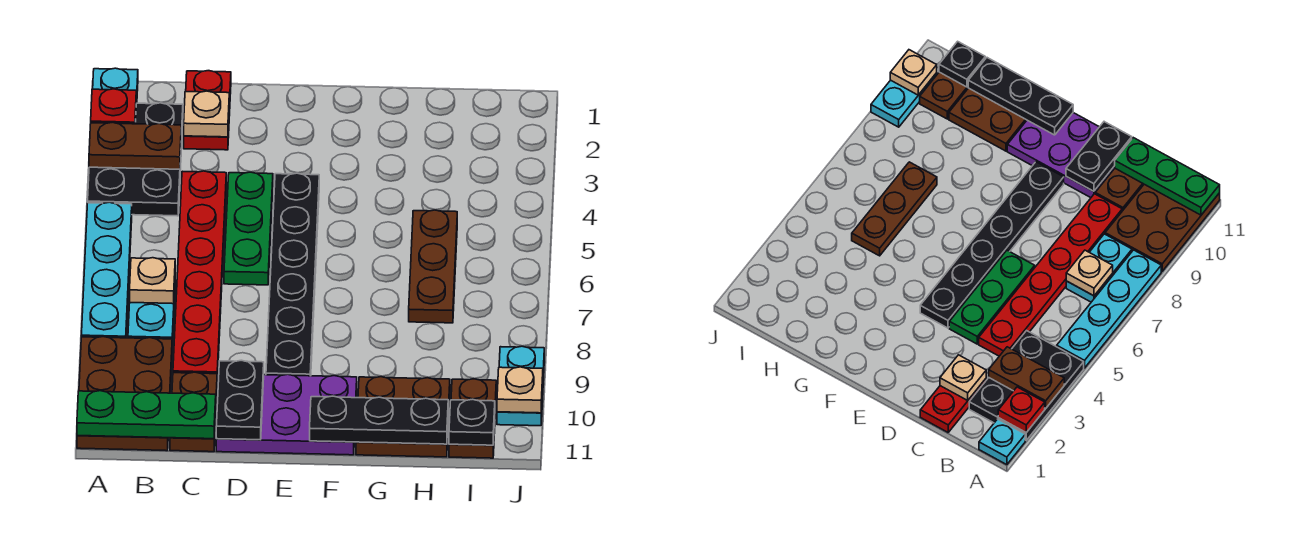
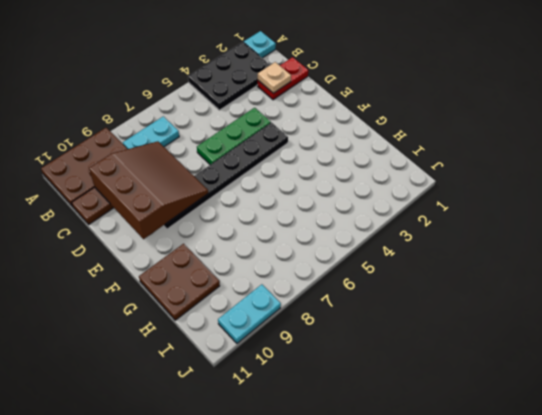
brown 3x3 slope [89,141,208,239] -> black 1x2 plate [216,360,264,440]
none -> cyan 1x4 plate [81,202,132,338]
none -> red 1x6 plate [173,171,226,380]
none -> purple 2x3 plate [216,374,357,455]

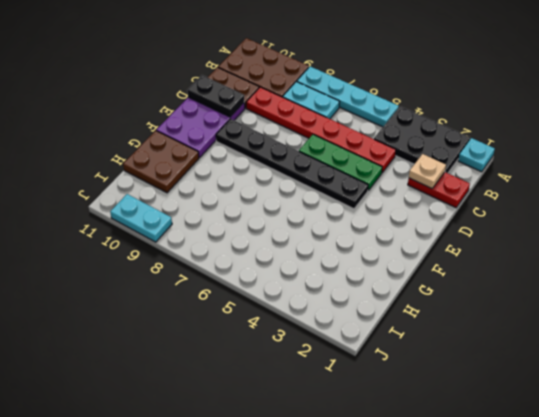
none -> brown 1x3 plate [409,210,457,323]
none -> brown 1x2 plate [449,379,496,458]
none -> red 1x1 plate [91,89,136,124]

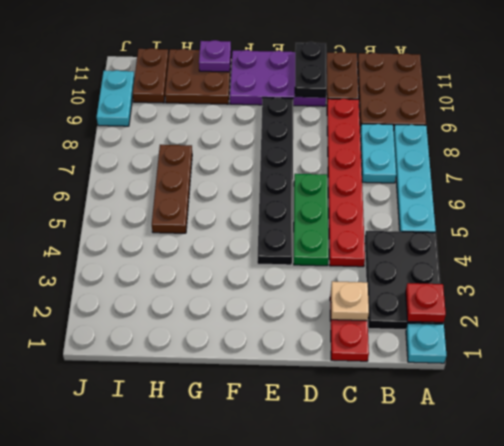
purple 1x1 plate [199,40,231,72] -> black 1x3 plate [310,396,448,444]
none -> brown 1x2 plate [89,122,181,169]
none -> green 1x3 plate [77,391,216,439]
none -> tan 1x1 plate [130,258,175,304]

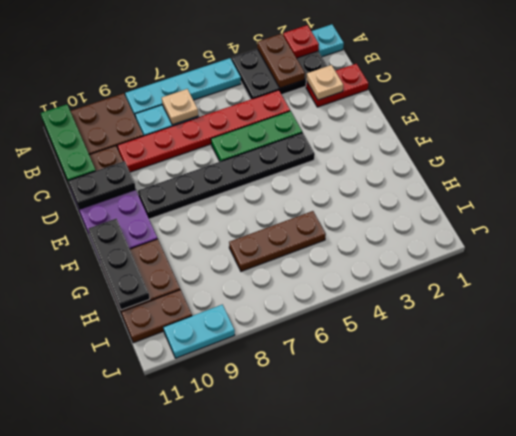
none -> black 1x1 plate [449,399,495,445]
none -> tan 1x1 plate [497,367,543,413]

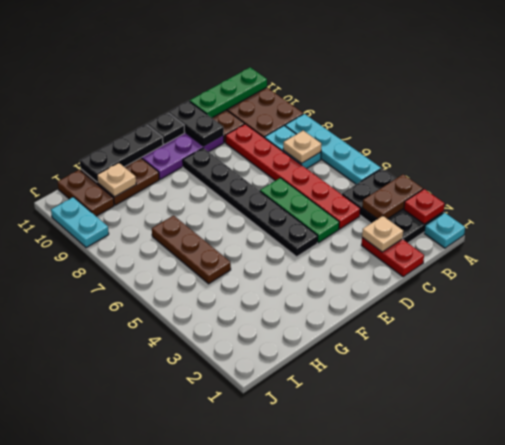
black 1x1 plate [147,113,185,144] -> black 1x1 plate moved to [449,399,495,445]
tan 1x1 plate [97,163,136,197] -> tan 1x1 plate moved to [497,367,543,413]

